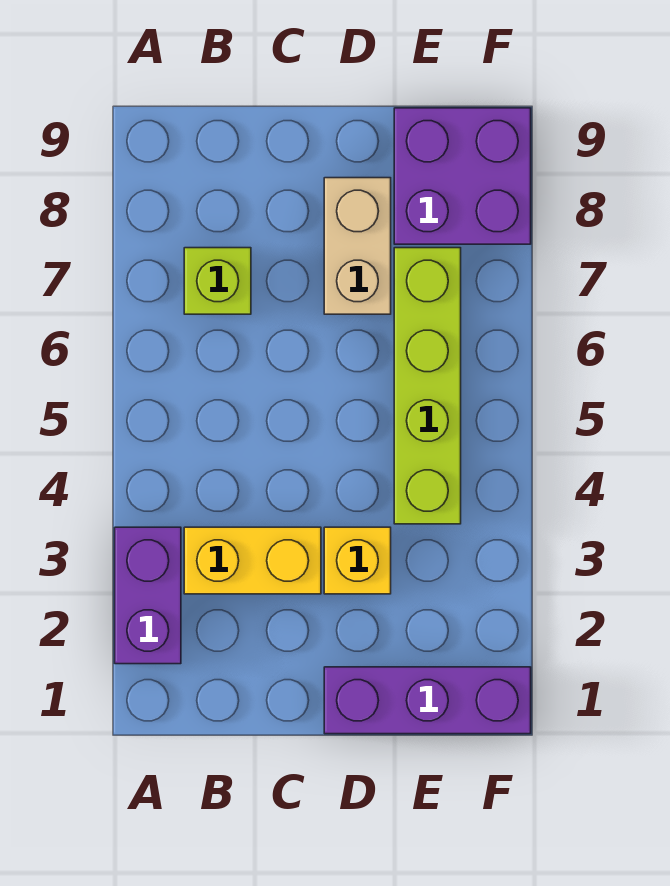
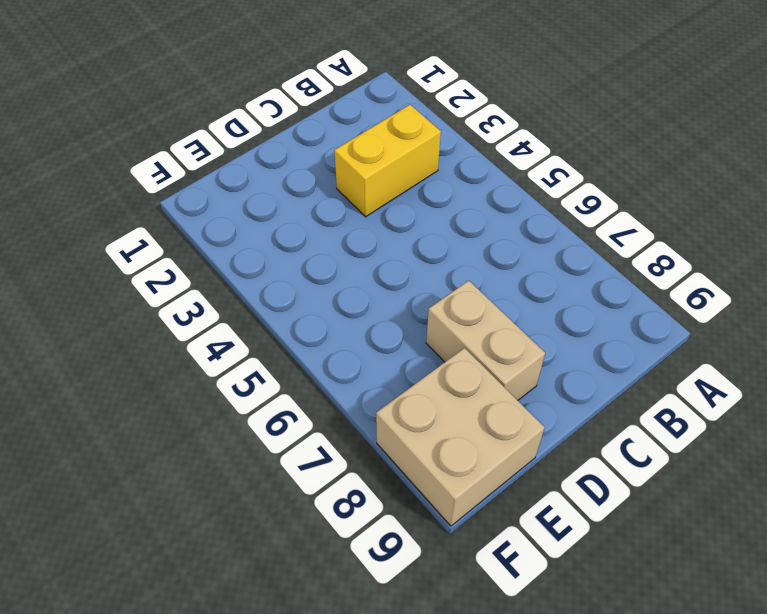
tan 2x2 brick [376,348,545,526] -> purple 2x2 brick [394,108,531,244]
none -> purple 1x2 brick [115,527,181,664]
none -> lime 1x1 brick [184,248,251,314]

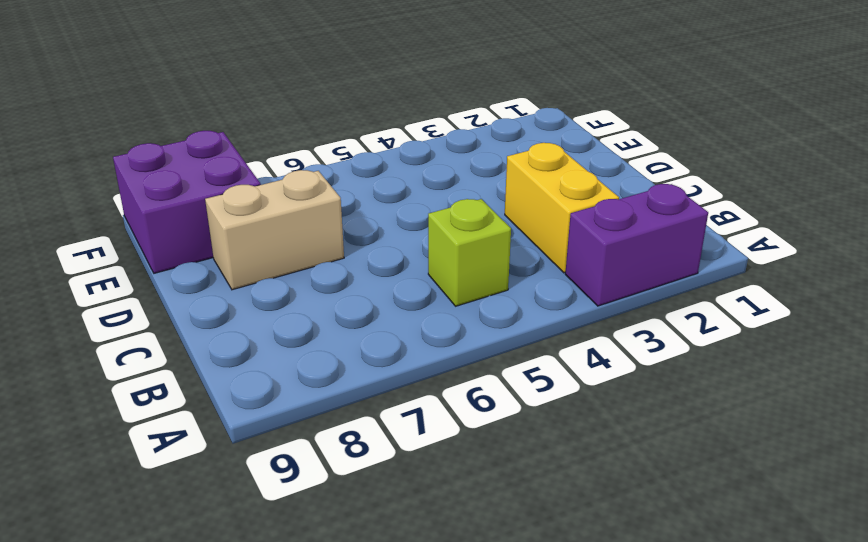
lime 1x1 brick [428,199,511,306] -> lime 1x1 brick moved to [184,248,251,314]
none -> purple 1x3 brick [324,667,531,734]
none -> yellow 1x1 brick [324,527,391,594]

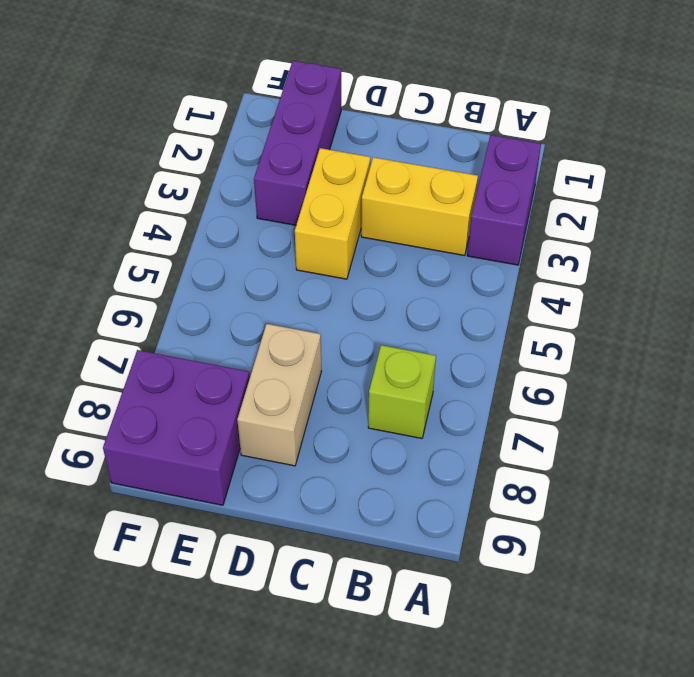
yellow 1x2 brick [295,148,370,279] -> yellow 1x1 brick [324,527,391,594]
purple 1x3 brick [254,61,341,225] -> purple 1x3 brick turned to [324,667,531,734]
none -> lime 1x4 brick [394,248,461,524]

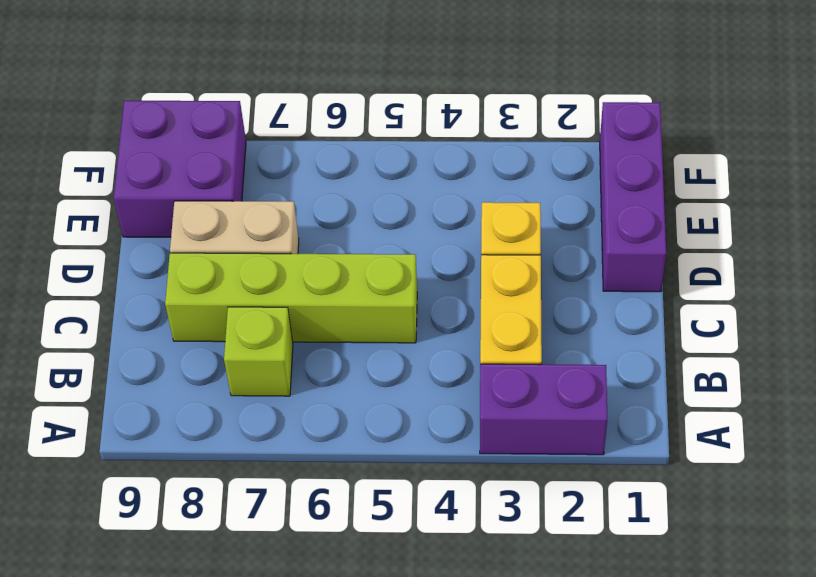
lime 1x4 brick [165,253,417,343] -> lime 1x4 brick moved to [394,248,461,524]

